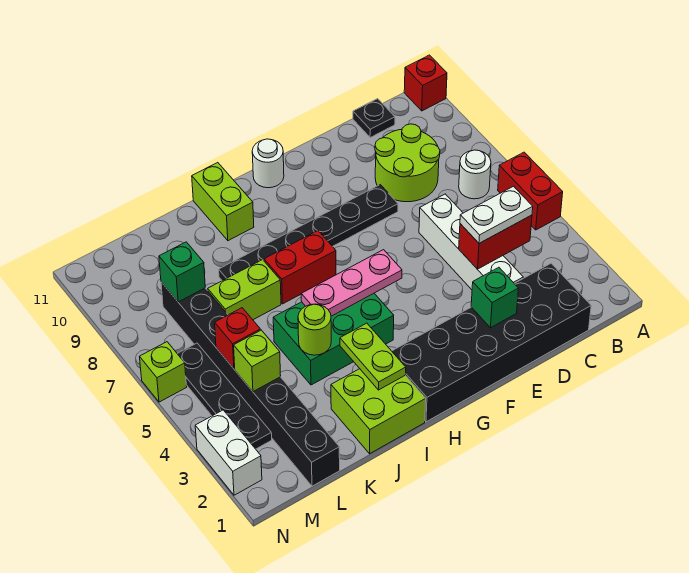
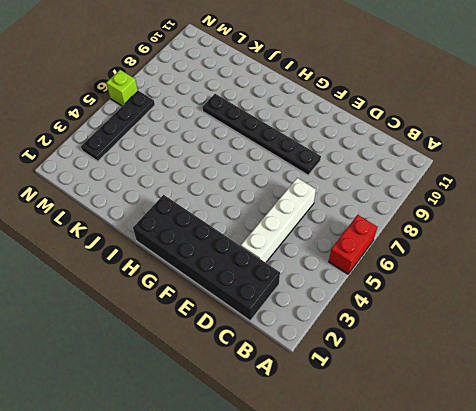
none -> red 1x1 brick [404,55,447,111]
none -> white 1x1 round brick [459,150,491,199]
none -> lime 2x2 round brick [375,124,440,202]

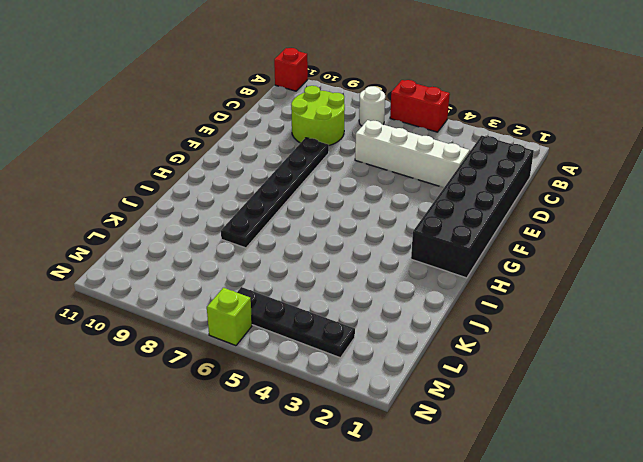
none -> black 1x1 plate [353,99,395,138]
none -> white 1x1 round brick [252,139,284,188]
none -> green 2x3 brick [273,294,394,385]

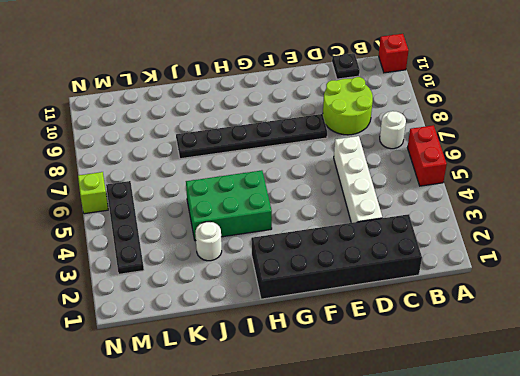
white 1x1 round brick [195,222,222,261] -> white 1x1 round brick moved to [252,139,284,188]
none -> red 1x2 brick [264,231,336,304]
none -> lime 2x2 brick [331,369,426,454]
none -> lime 1x2 brick [192,163,254,241]

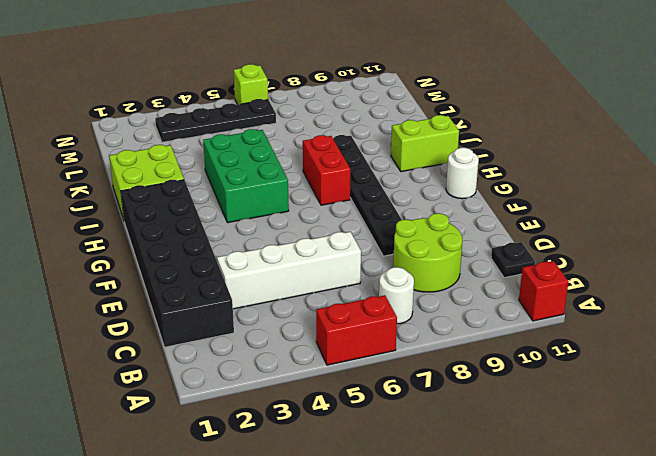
none -> lime 1x2 brick [208,260,281,320]
none -> black 1x8 brick [161,282,340,486]
none -> white 1x2 brick [195,410,262,495]

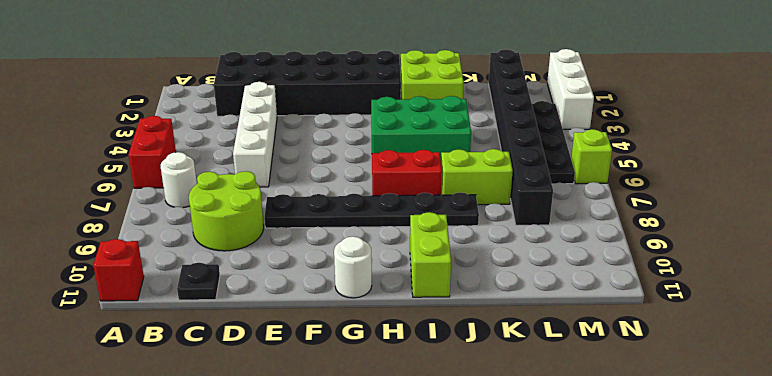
white 1x3 brick [547,49,594,129] -> white 1x2 brick [195,410,262,495]
none -> red 1x2 brick [459,215,532,269]
none -> green 1x1 brick [471,267,518,328]
none -> pink 1x3 plate [301,250,402,316]

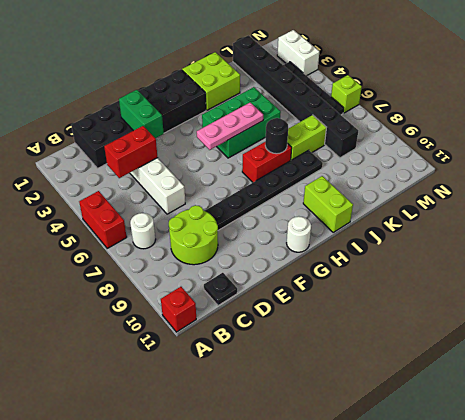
green 1x2 brick [119,90,164,138] -> green 1x1 brick [471,267,518,328]
black 1x1 round brick [265,118,288,154] -> none
none -> lime 1x2 plate [340,323,406,390]
none -> lime 1x1 round brick [298,304,331,355]
none -> lime 1x1 brick [234,330,281,392]

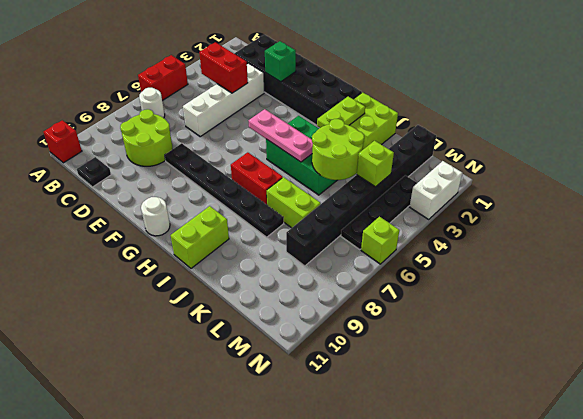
lime 2x2 round brick [312,119,364,180] -> lime 1x1 round brick [298,304,331,355]
none -> red 1x1 brick [215,308,260,369]
none -> green 1x1 brick [159,242,205,302]
none -> white 1x2 plate [460,186,533,243]

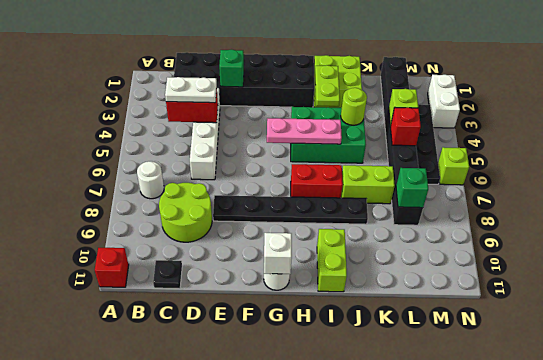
white 1x1 brick [264,233,292,274] -> none
none -> red 1x2 brick [498,152,563,230]

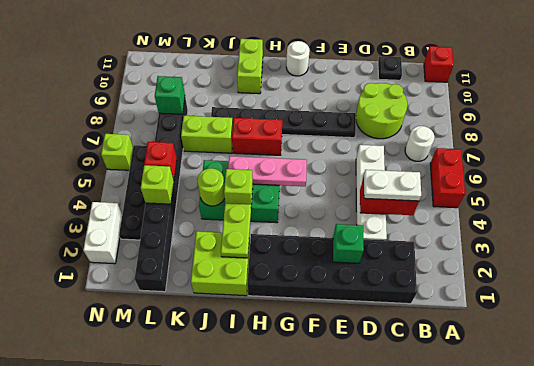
lime 1x1 brick [224,169,253,204] -> none

